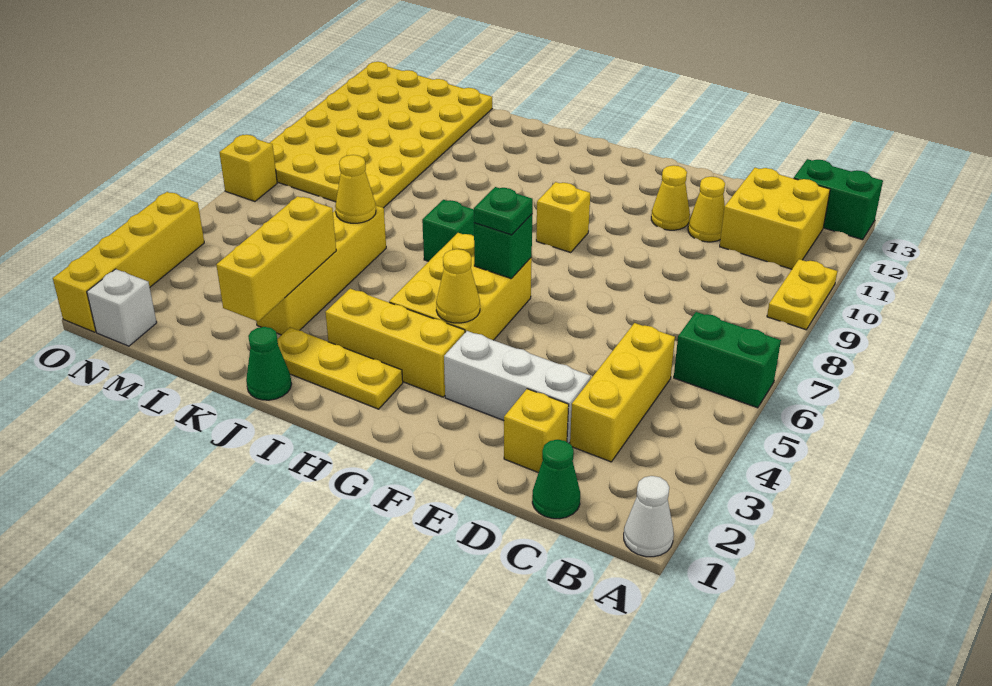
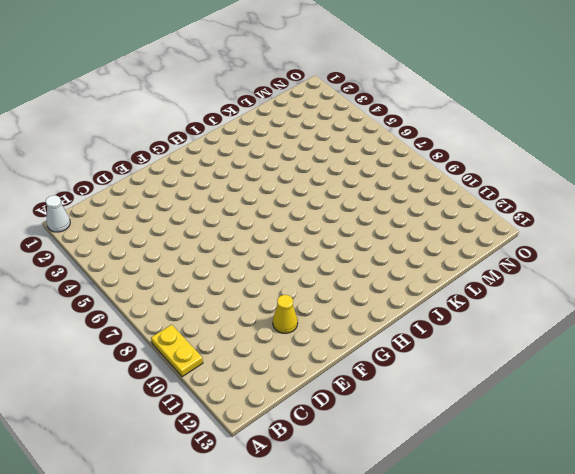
none -> green 1x2 brick [674,312,781,408]
none -> green 1x2 brick [794,159,883,240]
none -> yellow 2x2 brick [720,168,830,269]

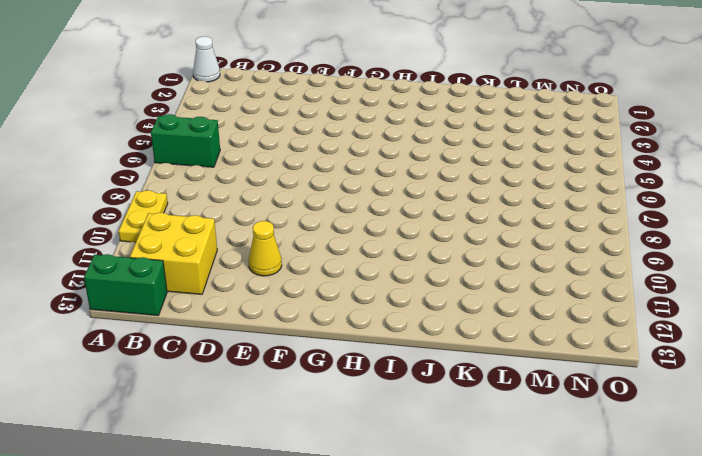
none -> green 1x1 cone [532,440,580,519]
none -> yellow 1x3 brick [570,323,675,462]
none -> yellow 1x1 brick [504,389,569,473]

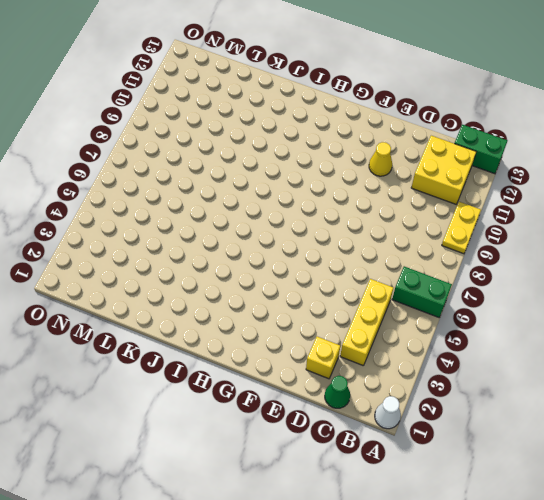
none -> white 1x3 brick [444,331,591,443]
none -> yellow 1x1 cone [688,176,725,242]
none -> yellow 1x3 brick [325,289,465,397]

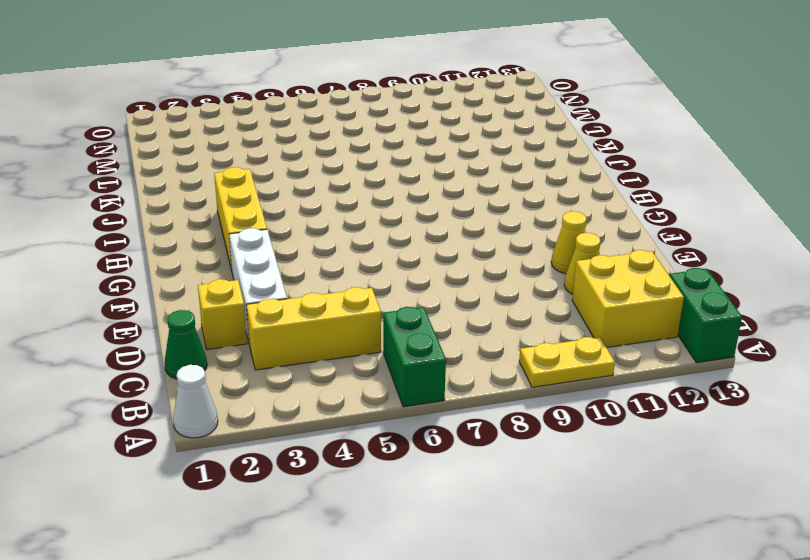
none -> yellow 2x3 brick [389,233,532,340]
none -> yellow 1x1 brick [536,182,590,253]
none -> yellow 1x3 plate [277,327,403,409]

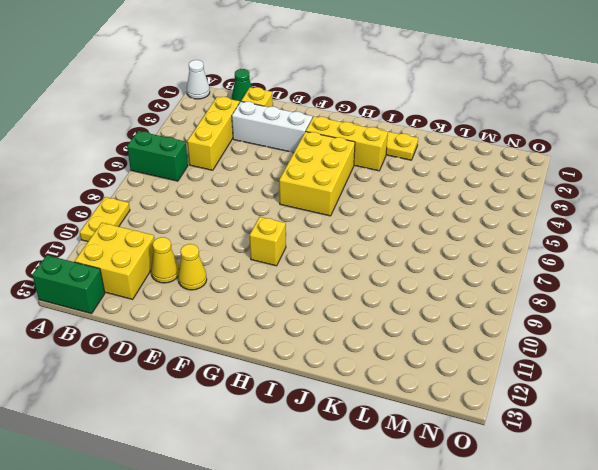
none -> green 1x1 brick [422,200,474,261]
none -> green 1x1 cone [246,327,292,400]
none -> yellow 1x4 brick [256,206,386,335]

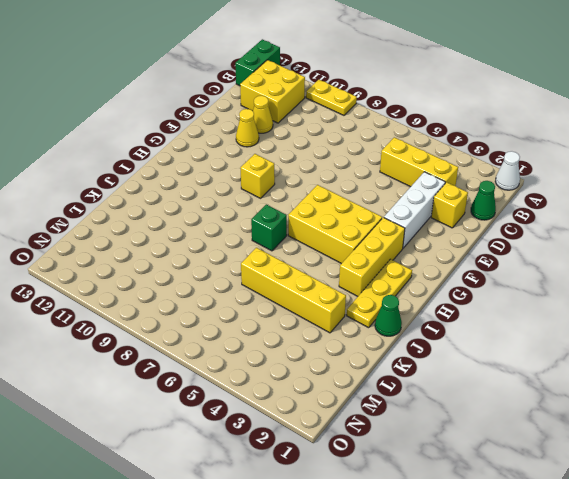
none -> green 1x2 brick [674,312,781,408]
none -> yellow 4x6 plate [270,62,492,208]
none -> white 1x1 brick [87,269,157,346]

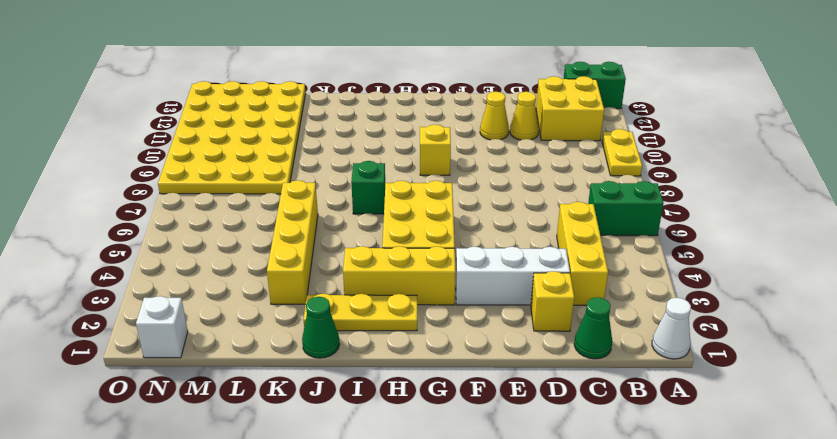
none -> yellow 1x4 brick [53,192,204,332]
none -> yellow 1x1 brick [219,135,277,201]
none -> yellow 1x1 cone [436,249,480,323]

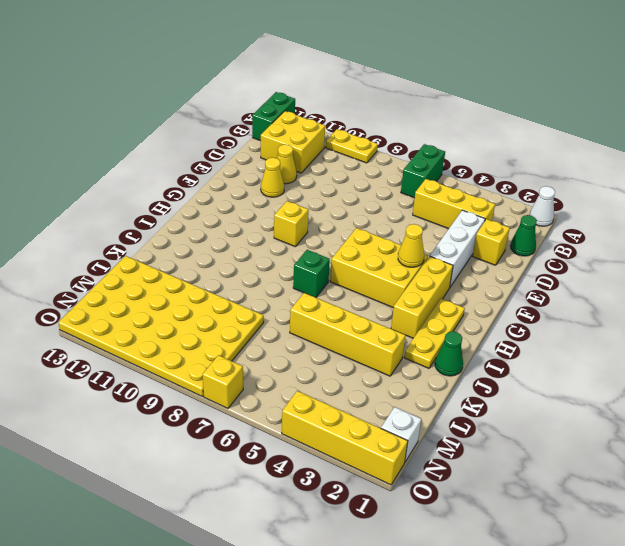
none -> green 1x1 brick [474,214,532,279]
none -> yellow 1x3 brick [216,196,336,321]
none -> yellow 1x1 cone [335,155,376,223]

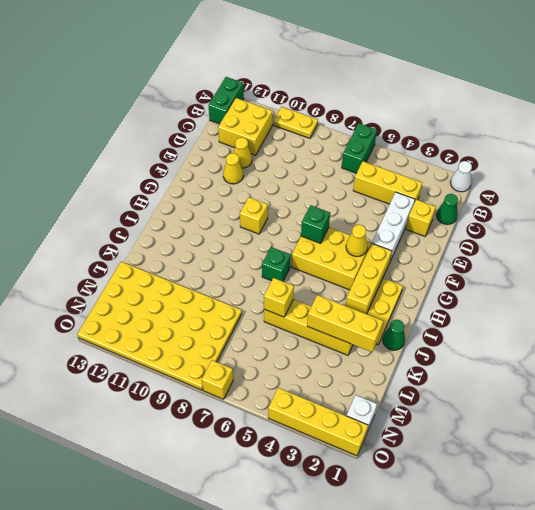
yellow 1x1 brick [264,278,294,317] -> yellow 1x1 cone [335,155,376,223]
none -> green 1x1 plate [474,187,533,235]

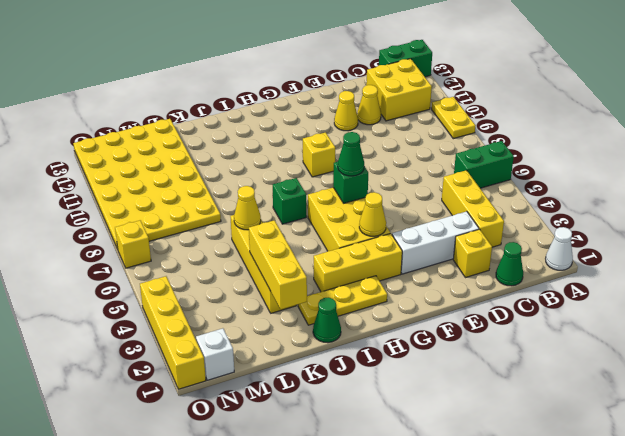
green 1x1 cone [338,132,364,176] -> green 1x1 plate [474,187,533,235]

